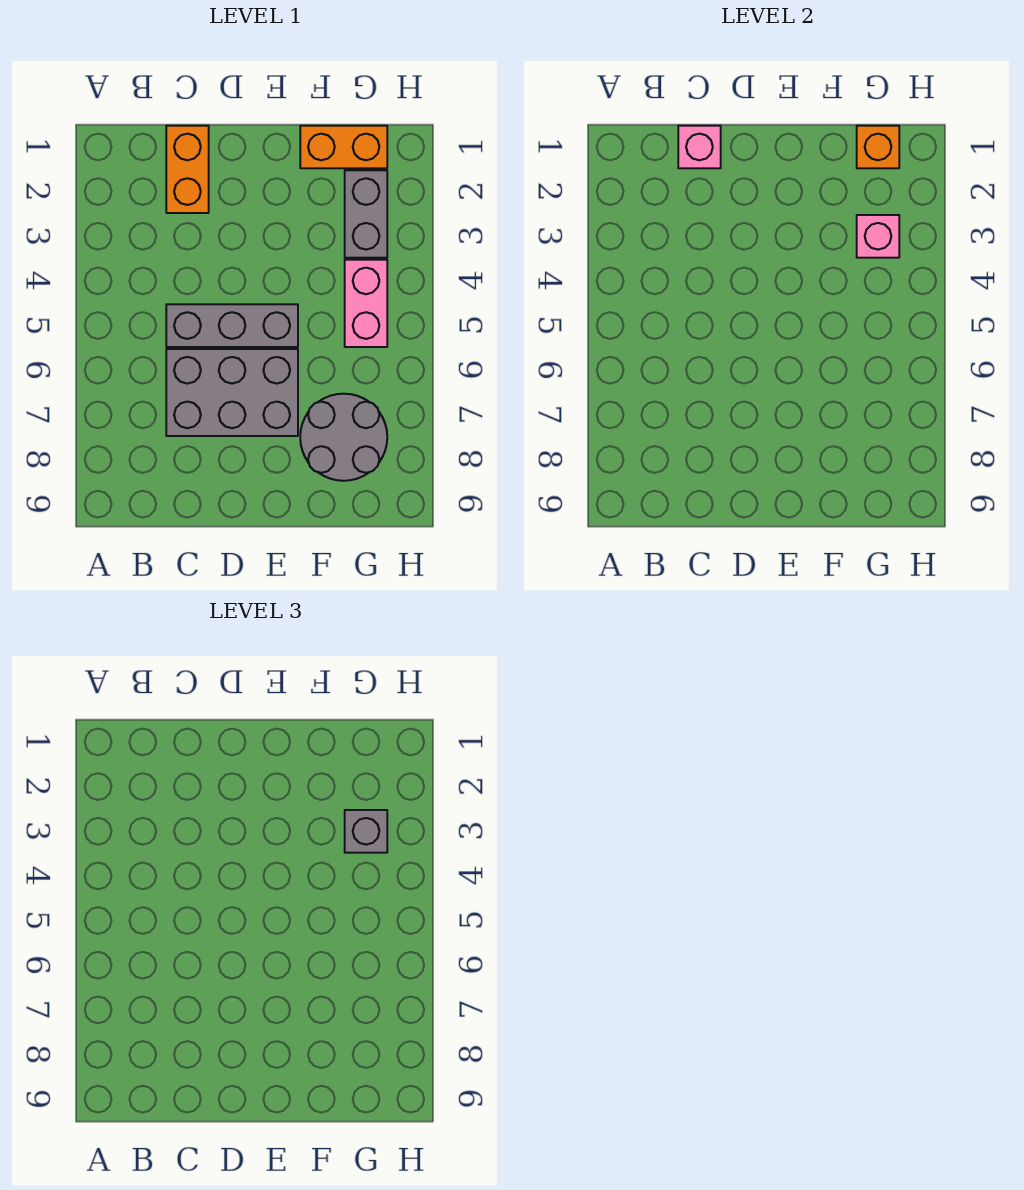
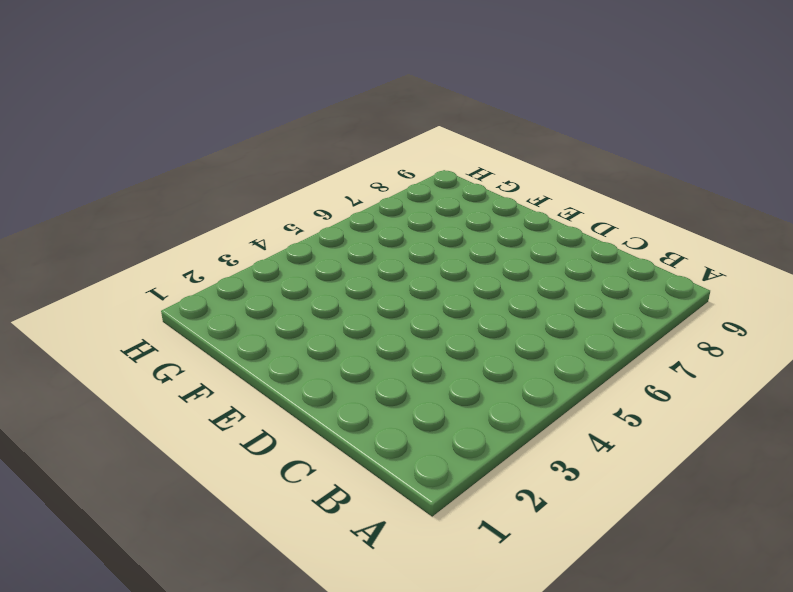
none -> orange 1x2 brick [166,126,209,213]
none -> grey 1x3 brick [166,304,298,347]

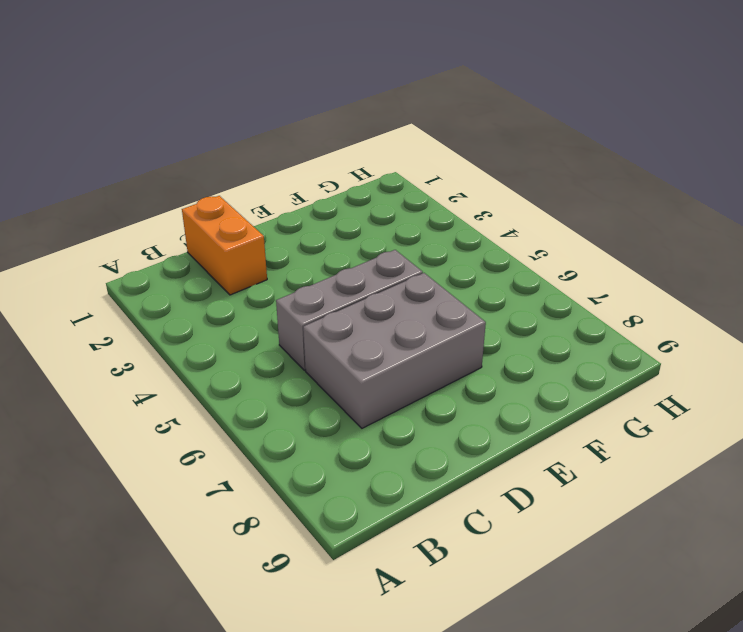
none -> orange 1x2 brick [300,126,387,168]
none -> grey 2x2 round brick [300,394,387,481]

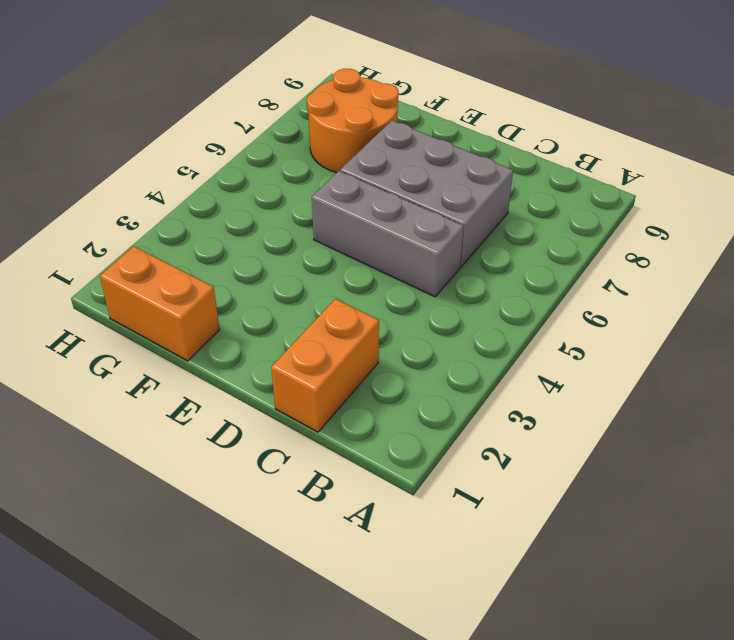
orange 2x2 round brick [307,69,399,173] -> grey 2x2 round brick [300,394,387,481]
none -> grey 1x2 brick [345,170,387,258]
none -> pink 1x2 brick [345,260,387,347]

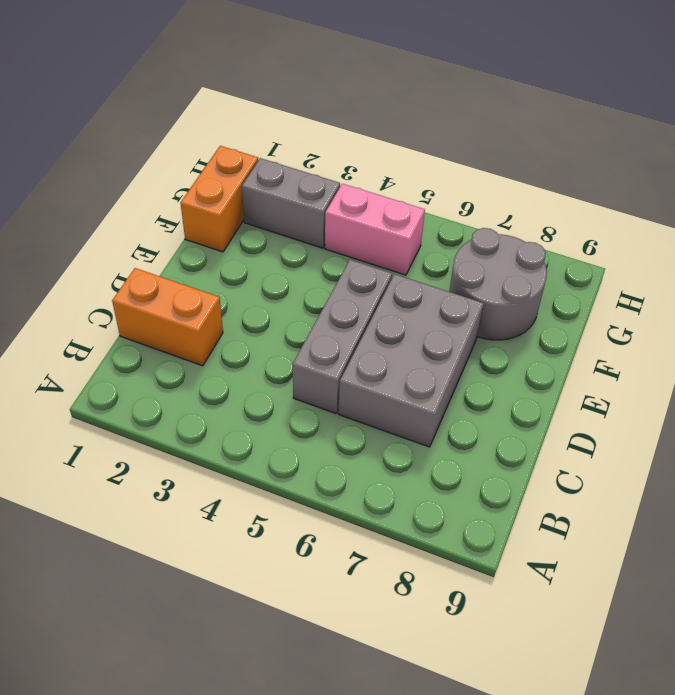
none -> pink 1x1 brick [678,126,721,168]
none -> orange 1x1 brick [857,126,899,168]

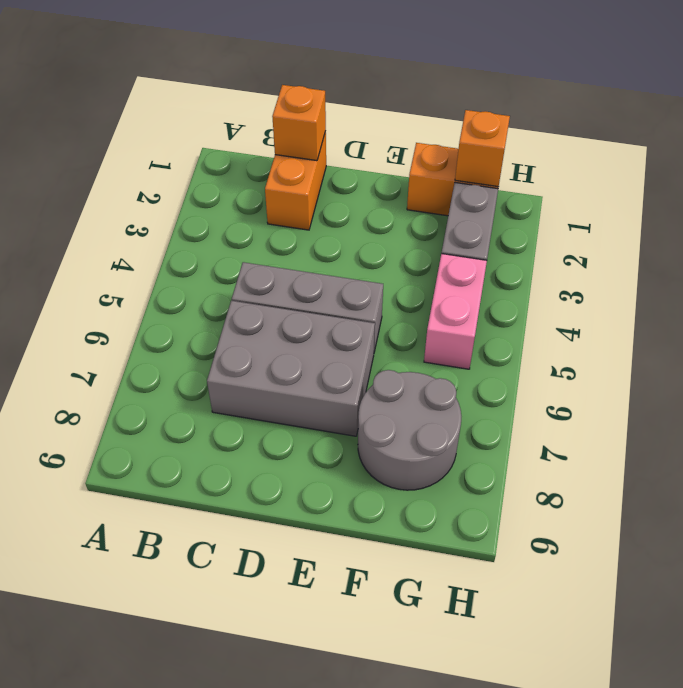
orange 1x1 brick [272,85,326,161] -> pink 1x1 brick [678,126,721,168]
none -> pink 1x1 brick [857,215,899,258]
none -> grey 1x1 brick [345,810,387,853]

